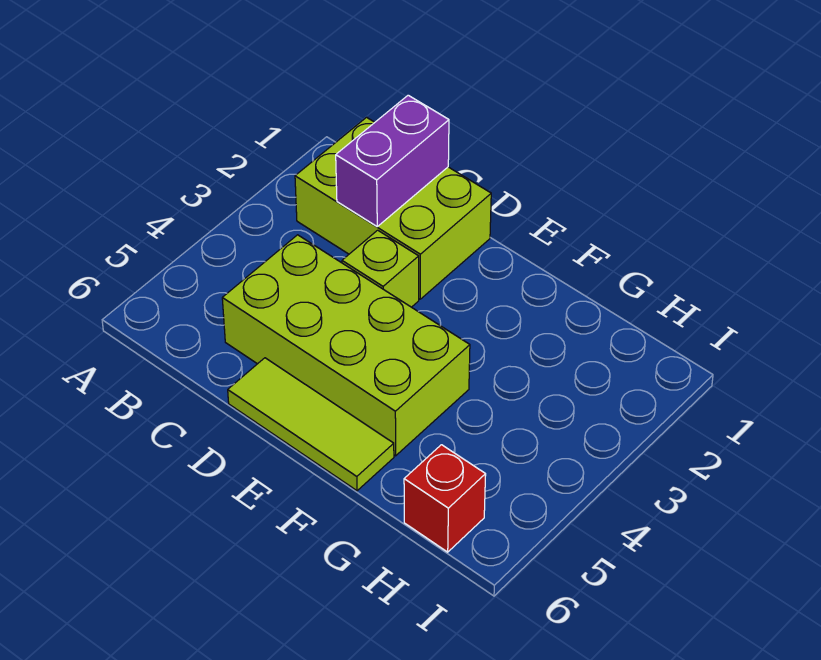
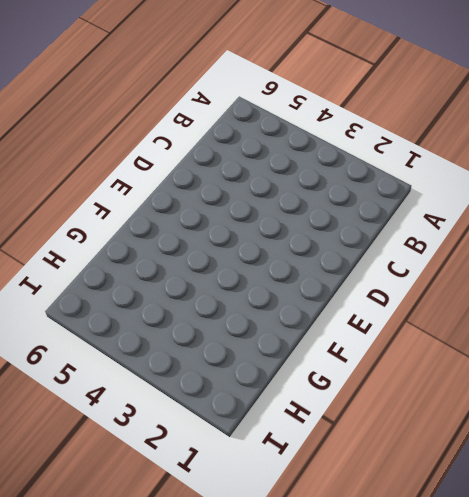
none -> lime 2x3 brick [295,117,491,299]
none -> lime 2x4 brick [222,235,470,456]

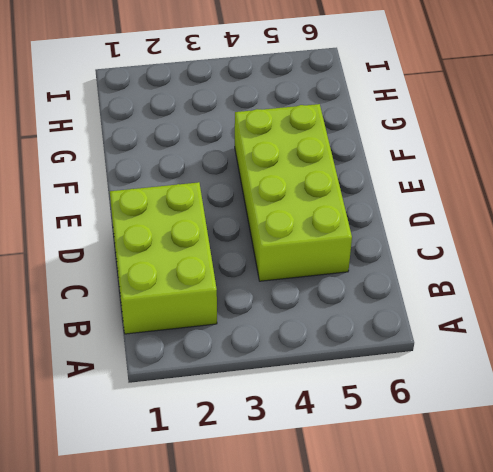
none -> lime 1x1 brick [342,230,419,307]
none -> lime 1x3 tile [228,358,394,491]

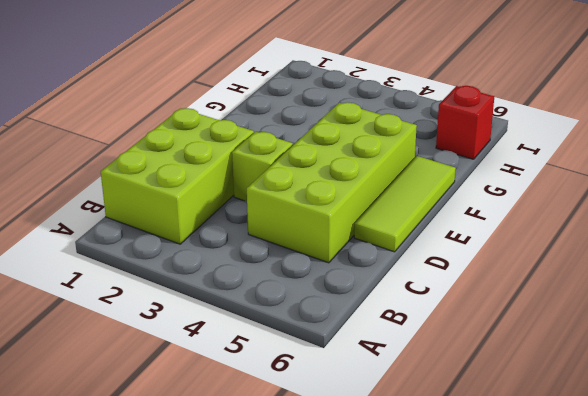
none -> purple 1x2 brick [336,95,449,226]

